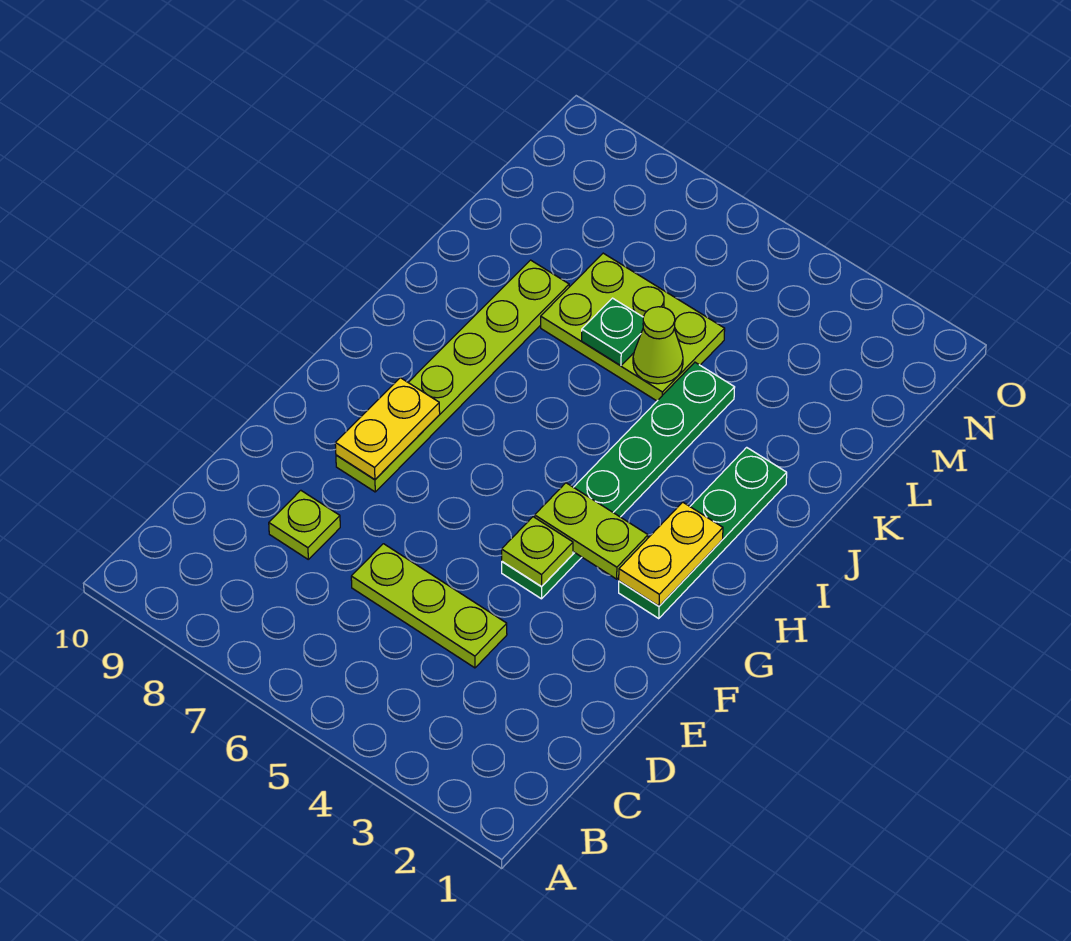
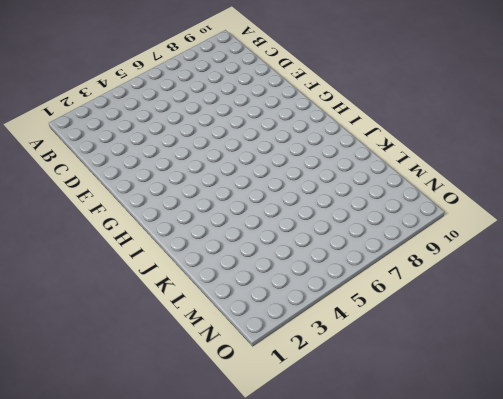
none -> lime 1x3 plate [351,544,507,668]
none -> lime 1x1 plate [269,490,340,559]
none -> green 1x6 plate [502,362,735,599]

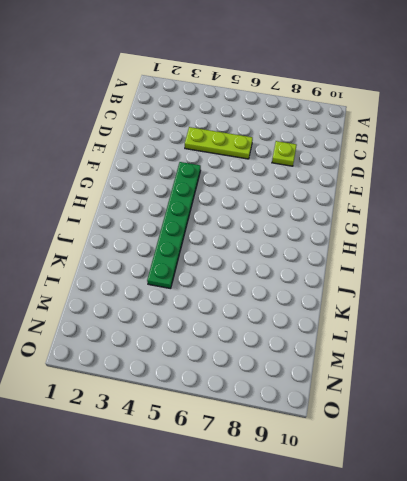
none -> lime 1x6 plate [336,260,569,492]
none -> green 1x4 plate [619,447,787,618]
none -> lime 2x3 plate [541,253,725,401]

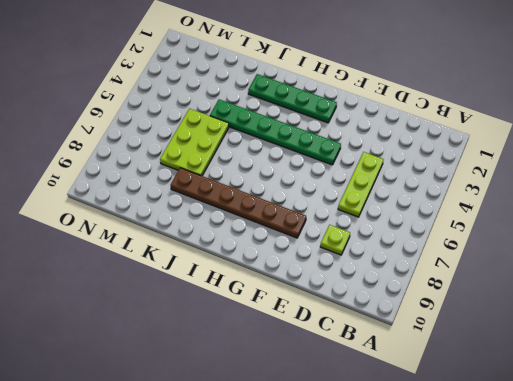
brown 1x6 plate [171,168,306,238] -> lime 1x6 plate [336,260,569,492]
none -> lime 1x1 plate [502,517,573,587]
none -> yellow 1x2 plate [335,378,440,480]
none -> yellow 1x2 plate [619,502,723,606]

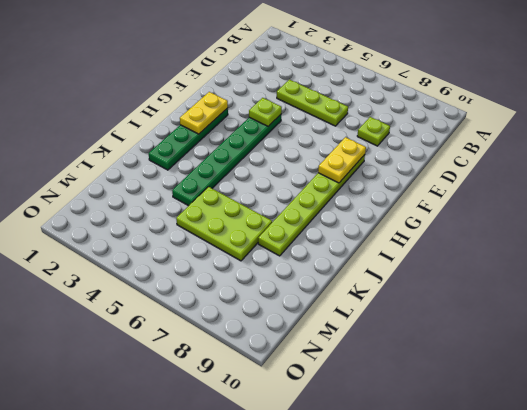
none -> lime 1x2 plate [535,483,648,579]
none -> lime 1x1 cone [633,307,683,384]
none -> green 1x1 plate [582,298,643,366]

